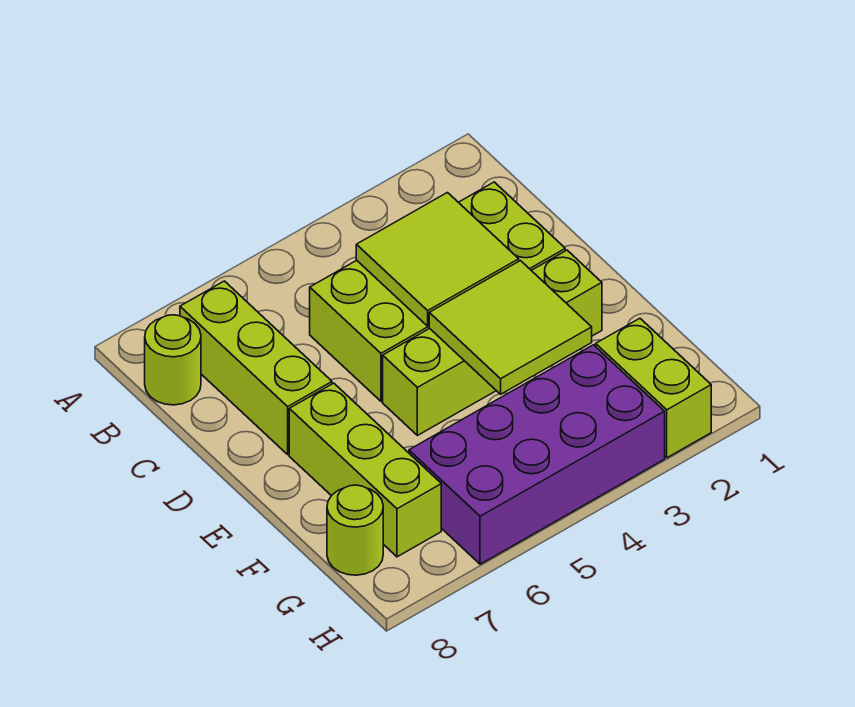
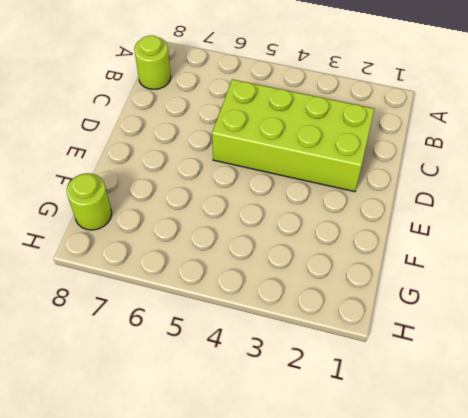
none -> lime 1x3 brick [180,281,332,454]
none -> lime 1x4 brick [383,250,602,435]

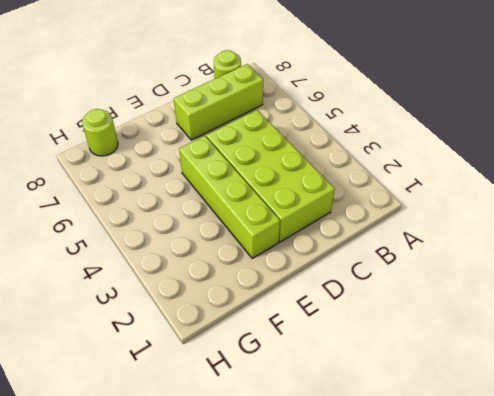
none -> lime 1x3 brick [289,383,441,557]
none -> lime 1x2 brick [596,318,711,458]

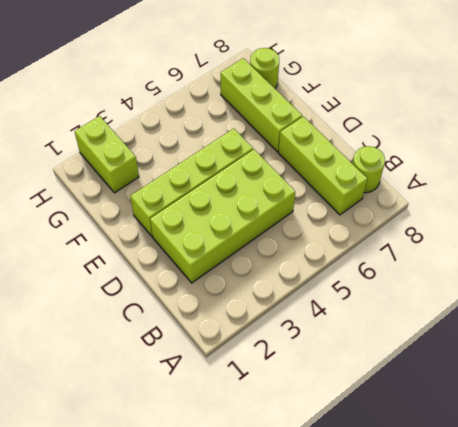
none -> purple 2x4 brick [409,345,665,564]
none -> lime 2x2 tile [356,193,519,326]

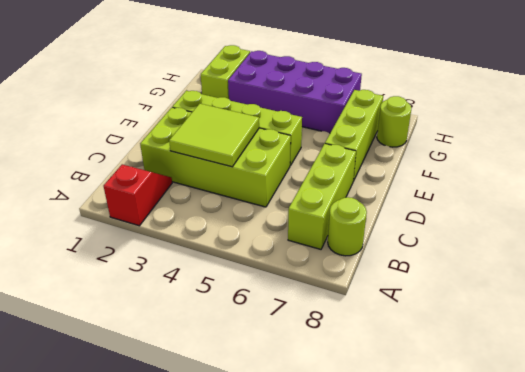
red 1x2 slope [104,164,172,226] -> none
none -> lime 2x2 tile [429,261,592,394]

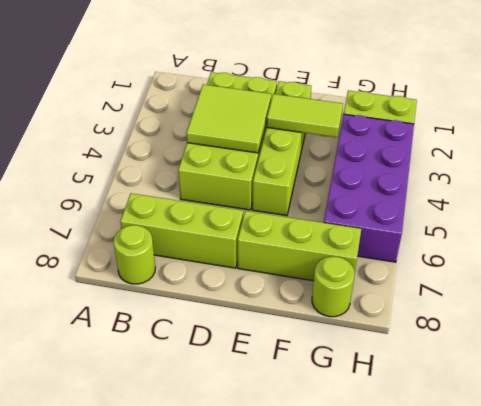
lime 1x2 tile [267,94,343,137] -> lime 2x2 tile [429,261,592,394]

